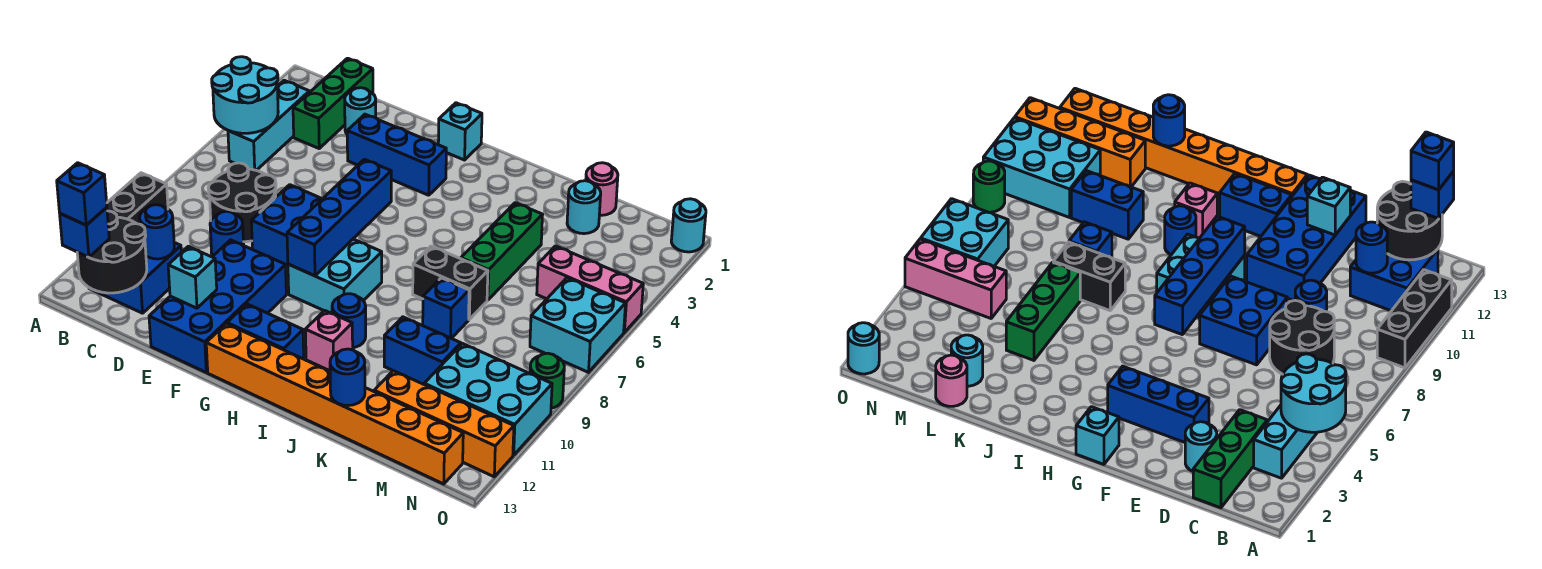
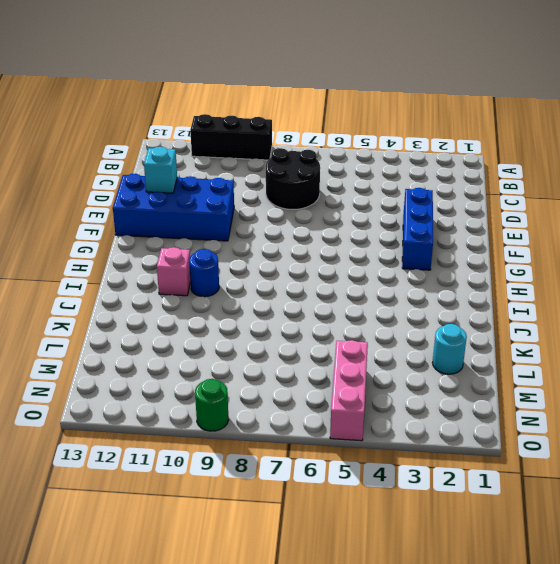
none -> cyan 1x3 brick [228,80,309,170]
none -> blue 2x2 brick [89,243,181,313]
none -> green 1x3 brick [293,58,373,148]
none -> cyan 1x1 round brick [345,88,376,134]

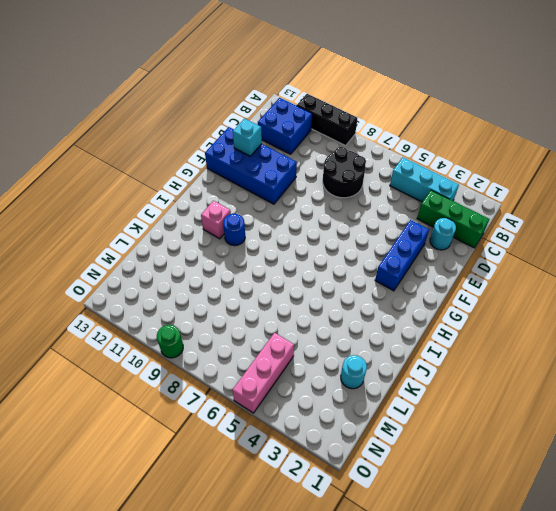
none -> blue 1x1 round brick [210,211,244,257]
none -> blue 2x2 brick [251,185,322,266]
none -> cyan 1x1 brick [438,103,482,160]
none -> cyan 2x2 brick [288,239,382,314]

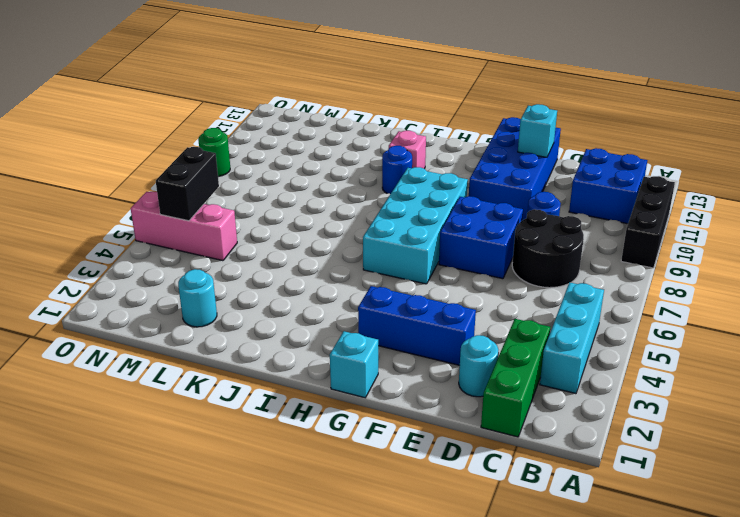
cyan 2x4 brick [363,167,468,284] -> cyan 2x2 brick [288,239,382,314]
black 1x2 brick [156,147,219,221] -> black 1x2 brick turned to [413,246,488,319]
none -> blue 1x2 brick [227,304,304,359]
none -> orange 1x8 brick [206,324,463,484]
none -> green 1x3 brick [461,203,542,300]
none -> blue 1x1 brick [423,278,469,338]

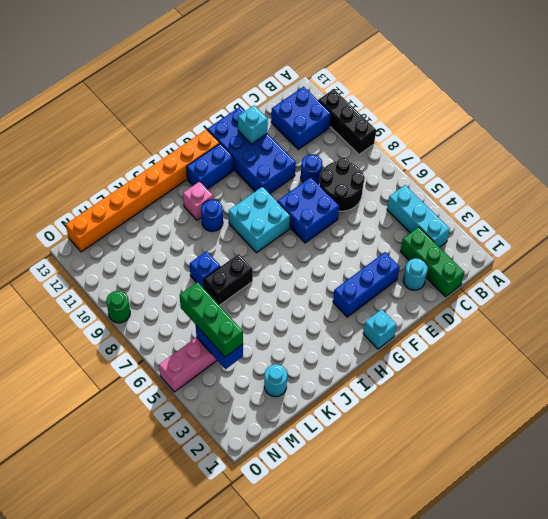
blue 1x2 brick [196,326,243,369] -> blue 1x2 brick turned to [384,317,461,384]
green 1x3 brick [180,282,243,357] -> green 1x3 brick moved to [461,203,542,300]
none -> pink 1x1 round brick [586,163,618,215]
none -> orange 1x4 brick [374,371,514,477]
none -> cyan 2x3 brick [424,344,552,455]
none -> cyan 2x2 brick [530,278,626,372]

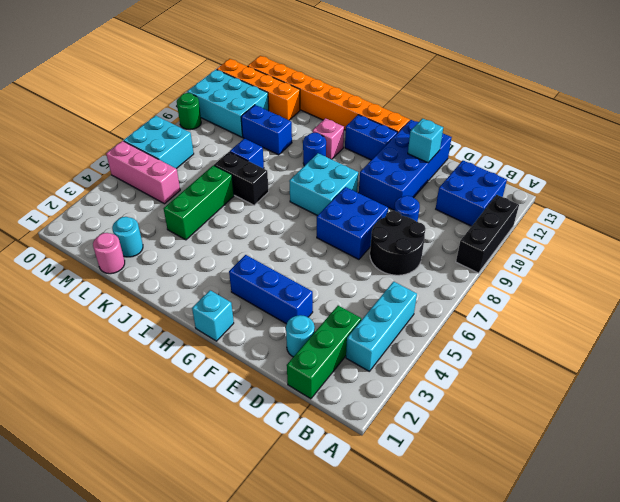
none -> cyan 1x1 round brick [671,199,706,252]
none -> cyan 2x2 round brick [212,57,278,133]
none -> black 2x2 round brick [77,211,147,293]
none -> blue 1x1 round brick [140,205,174,259]

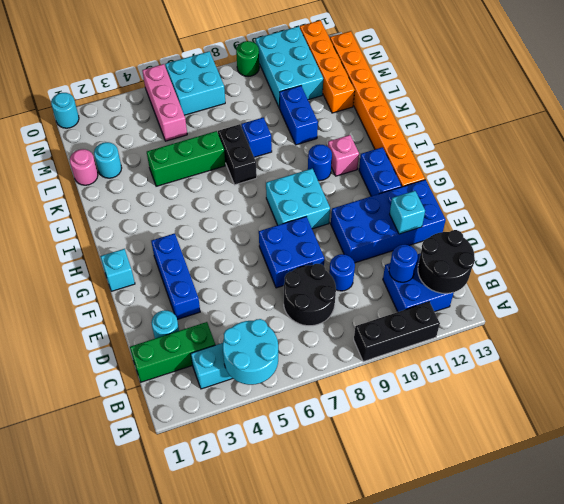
none -> blue 1x4 brick [287,159,391,276]
none -> blue 1x1 round brick [330,349,365,406]
none -> blue 1x1 brick [60,207,109,257]
none -> blue 1x1 brick [57,163,107,225]

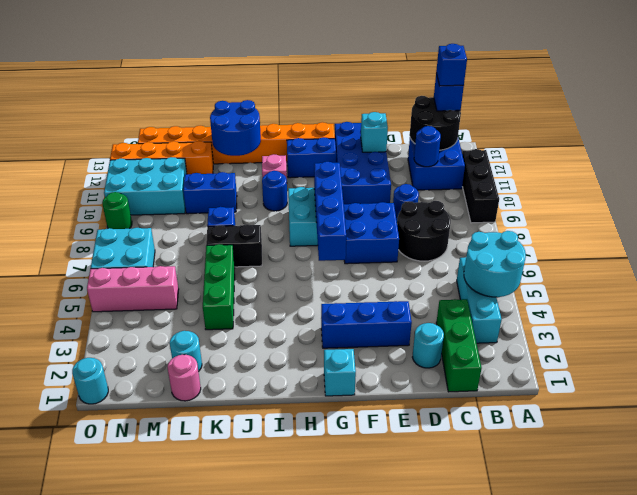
blue 2x2 round brick [210,100,261,156] -> blue 1x1 round brick [330,349,365,406]

